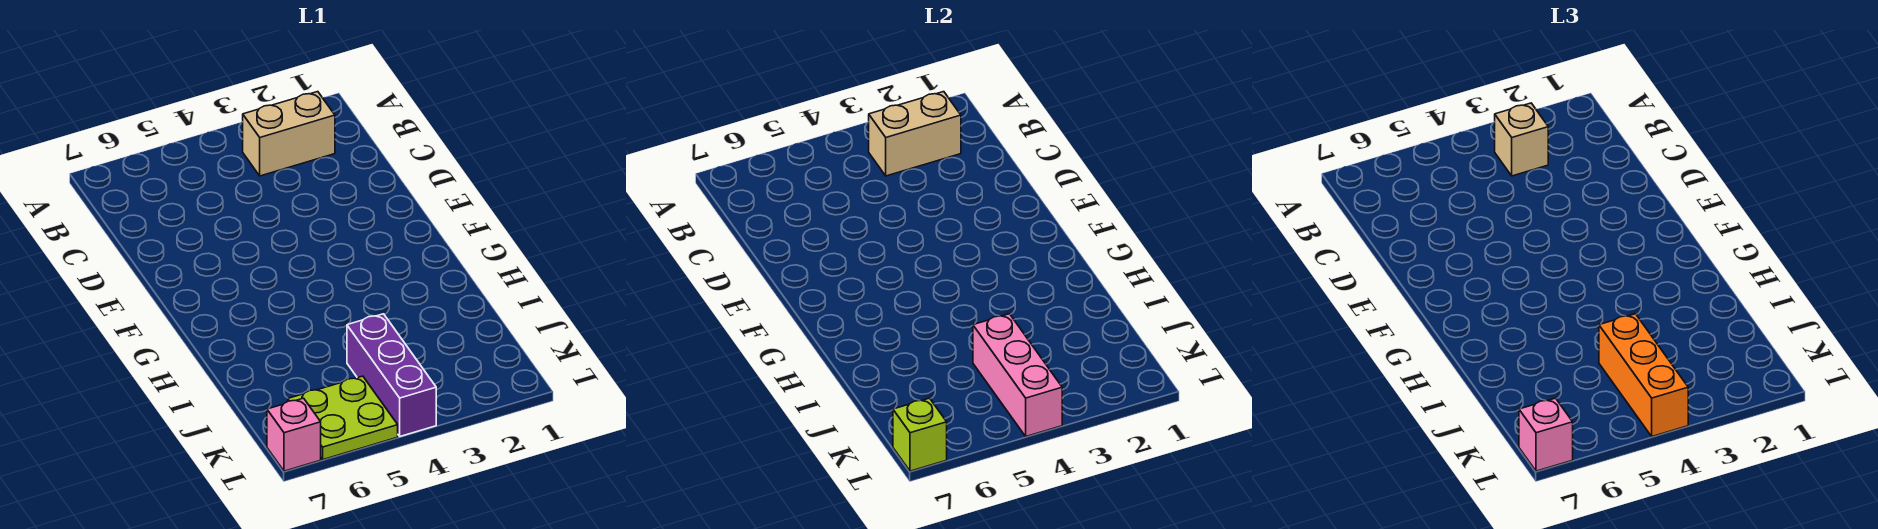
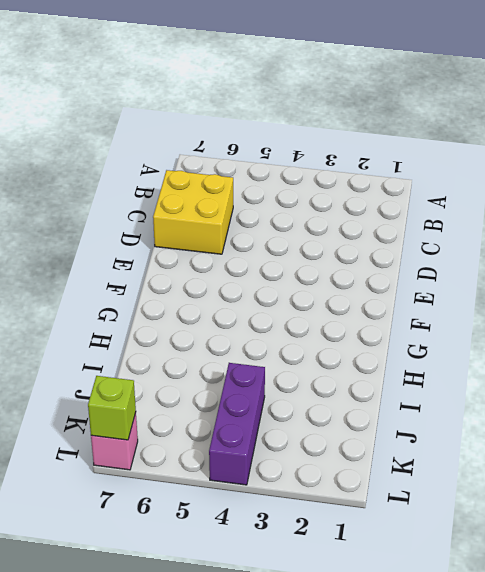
yellow 2x2 brick [153,170,233,254] -> none
none -> tan 1x2 brick [243,92,335,176]
none -> lime 2x2 plate [288,376,398,460]

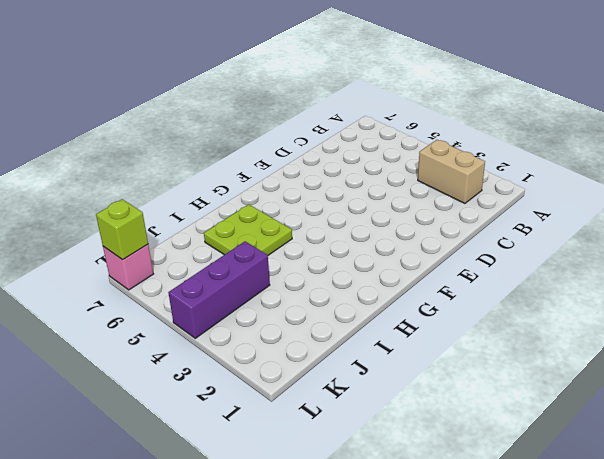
lime 2x2 plate [204,204,292,255] -> lime 2x2 plate moved to [288,376,398,460]
none -> tan 1x2 brick [869,92,961,176]
none -> pink 1x3 brick [973,314,1062,436]

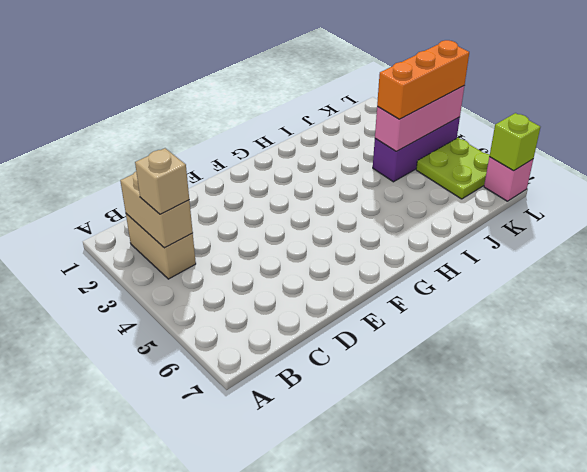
none -> pink 1x1 brick [1519,398,1573,471]

